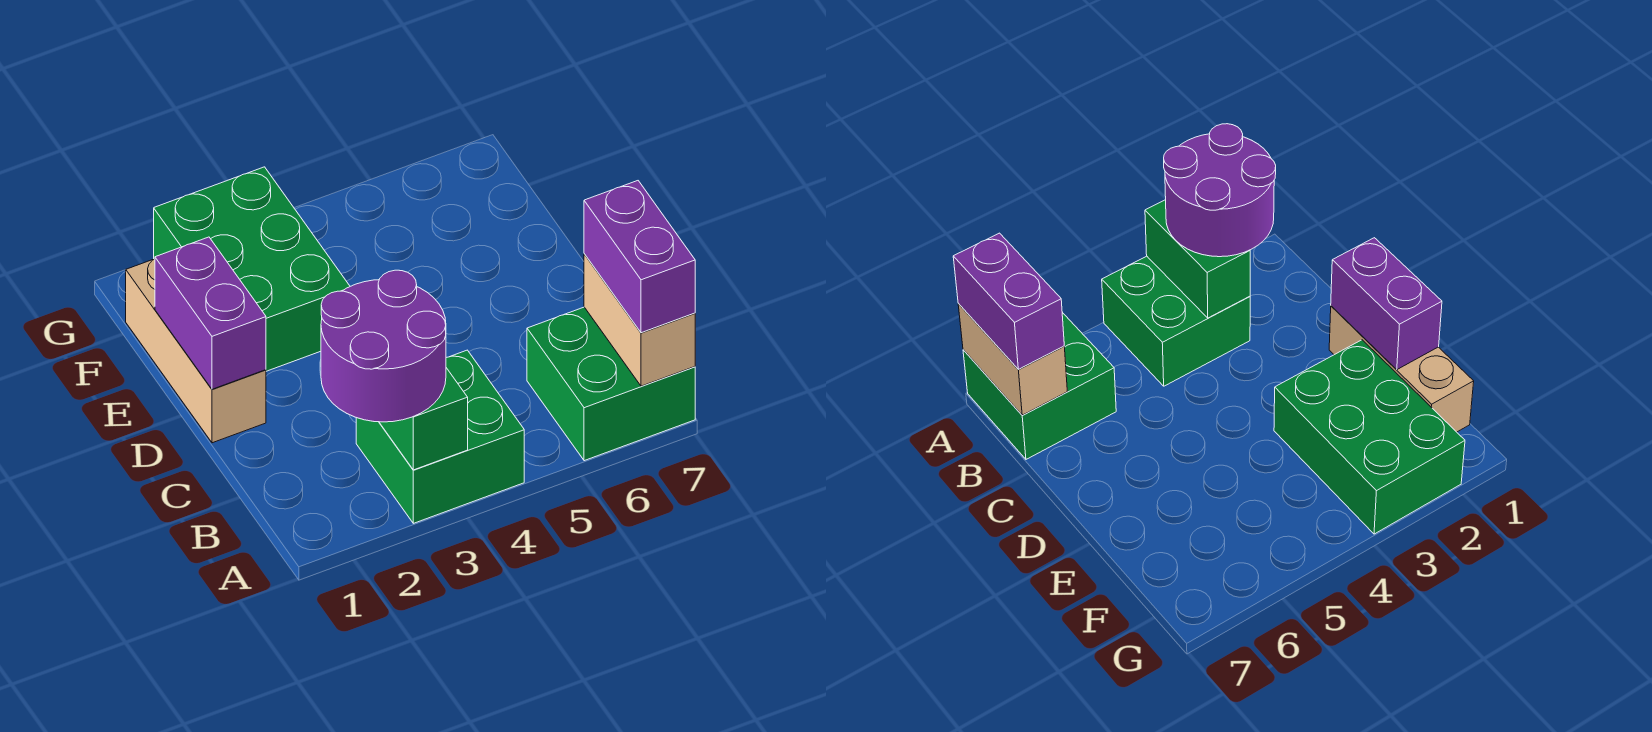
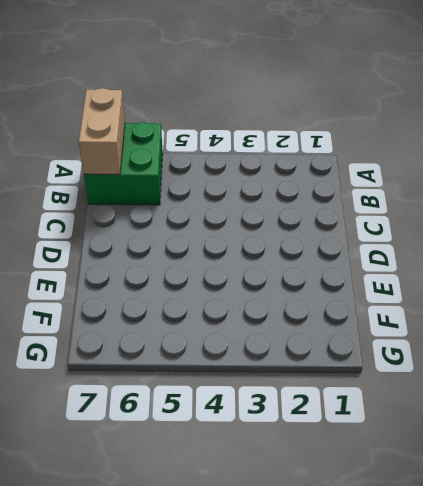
none -> green 2x2 brick [356,350,524,523]
none -> tan 1x3 brick [126,259,266,443]

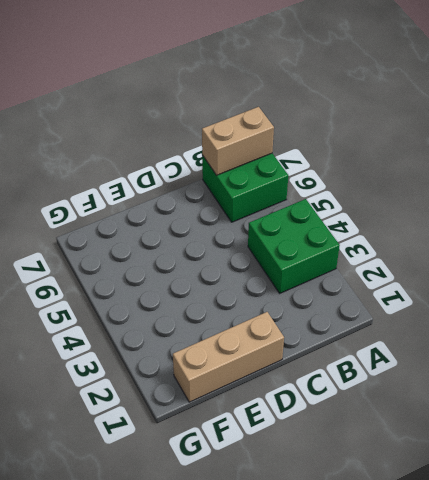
none -> green 2x3 brick [154,167,350,371]
none -> green 1x2 brick [379,368,468,470]

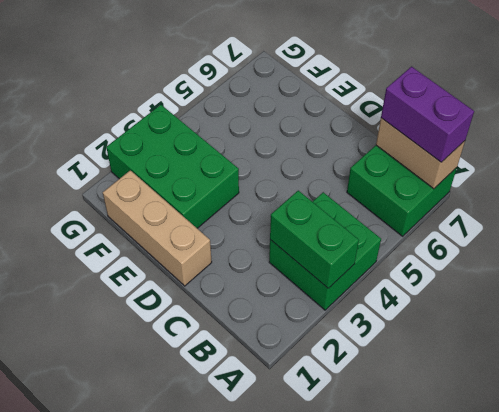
none -> purple 1x2 brick [155,237,266,389]
none -> purple 2x2 round brick [321,270,446,422]

